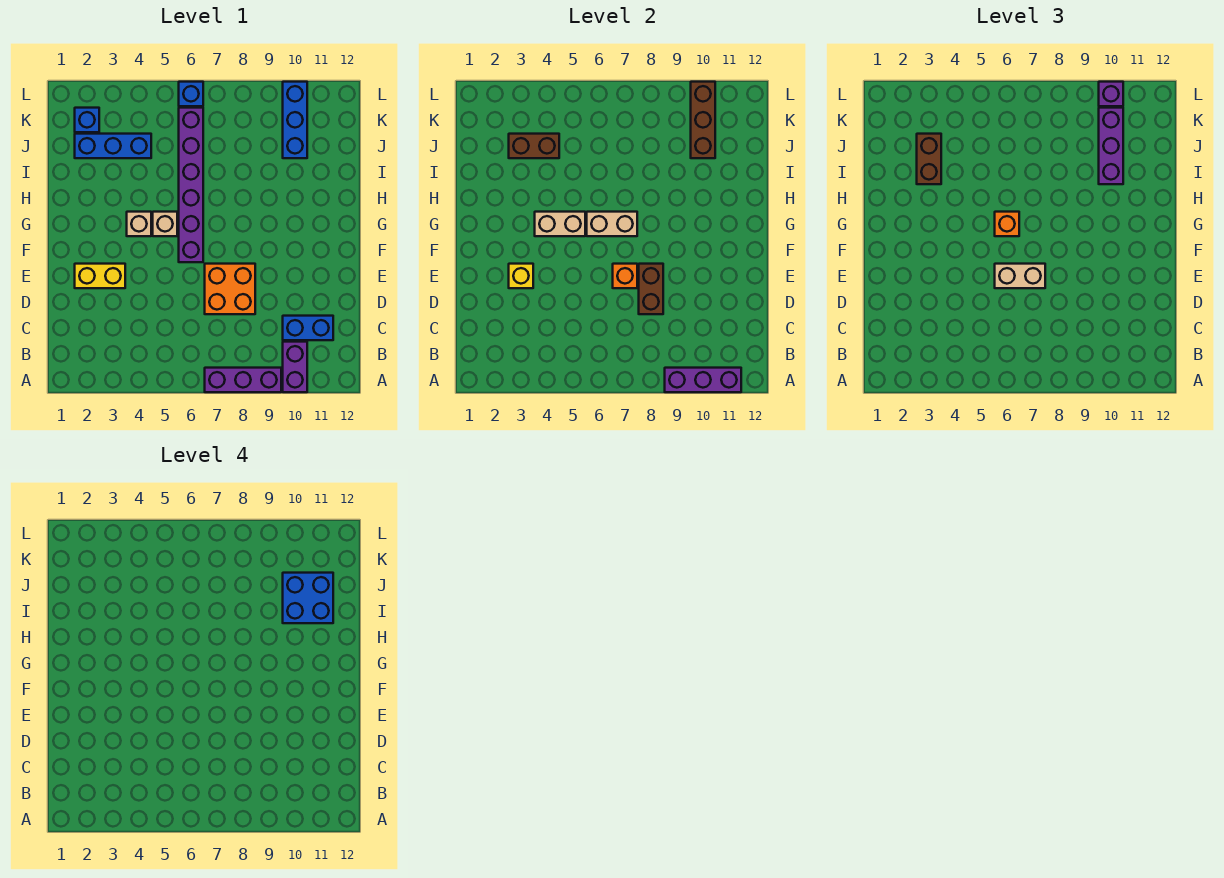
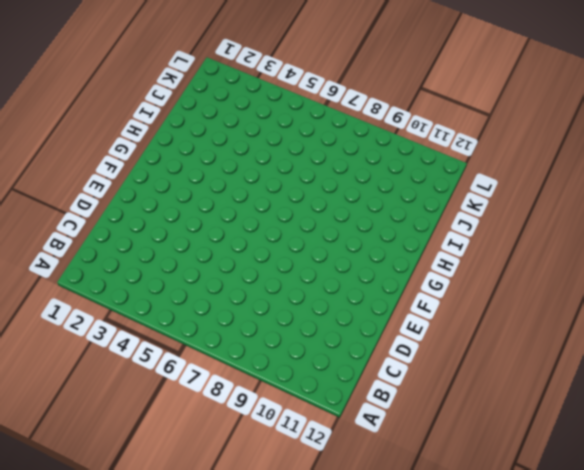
none -> purple 1x3 brick [205,368,281,392]
none -> purple 1x2 brick [283,342,307,392]
none -> blue 1x2 brick [283,316,333,340]

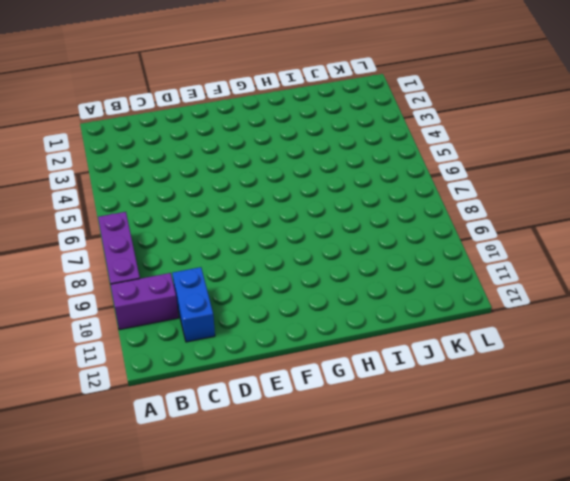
none -> orange 2x2 brick [205,264,255,314]
none -> yellow 1x2 brick [75,264,125,288]
none -> purple 1x6 brick [179,108,203,262]

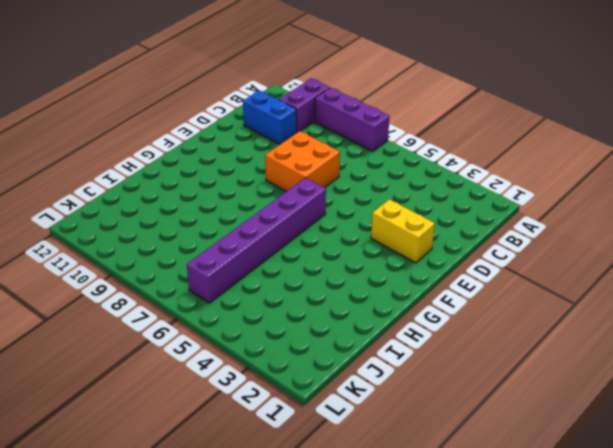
none -> tan 1x1 brick [127,212,151,236]
none -> tan 1x1 brick [153,212,177,236]
none -> blue 1x3 brick [75,134,151,158]

